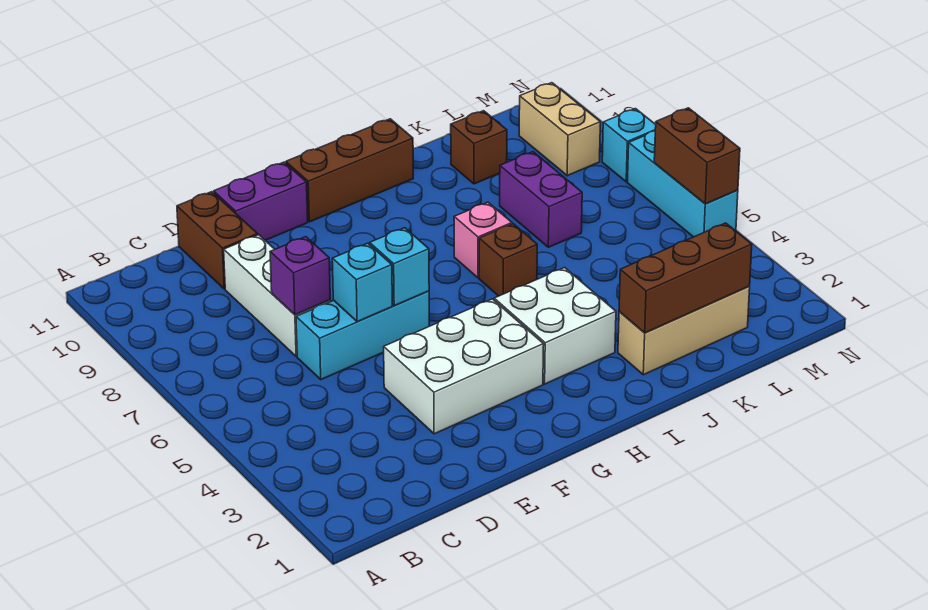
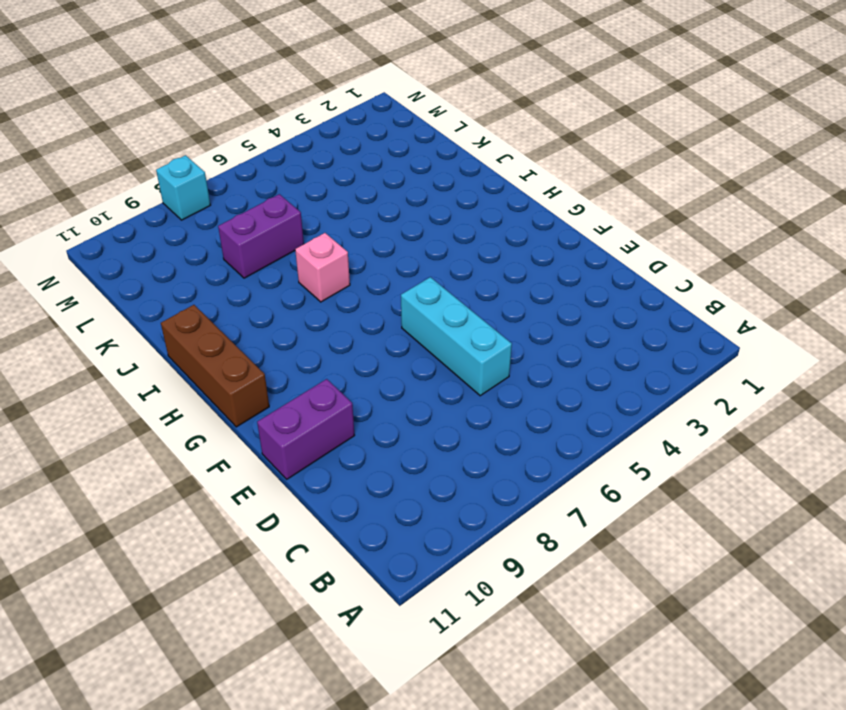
purple 1x2 brick [257,379,355,479] -> purple 1x2 brick turned to [214,162,308,240]
none -> white 1x3 brick [224,235,330,356]
none -> brown 1x2 brick [177,192,258,289]
none -> white 2x3 brick [384,299,544,434]

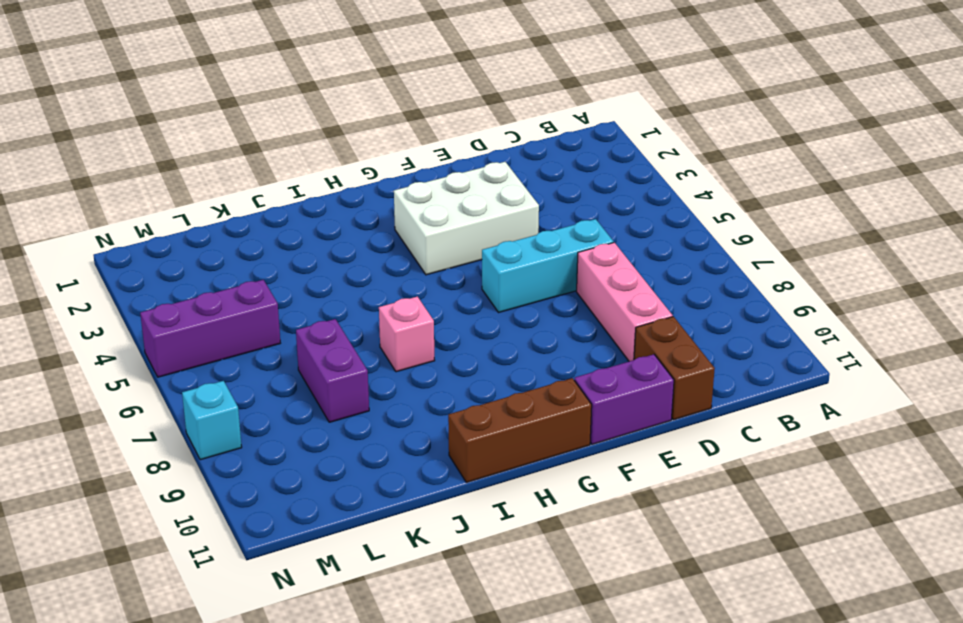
pink 1x3 brick [577,242,673,361] -> white 1x3 brick [224,235,330,356]
purple 1x3 brick [140,280,280,377] -> cyan 1x3 brick [627,131,738,237]
none -> white 2x2 brick [494,268,616,384]
none -> brown 1x1 brick [479,224,537,296]
none -> tan 1x3 brick [618,286,750,375]

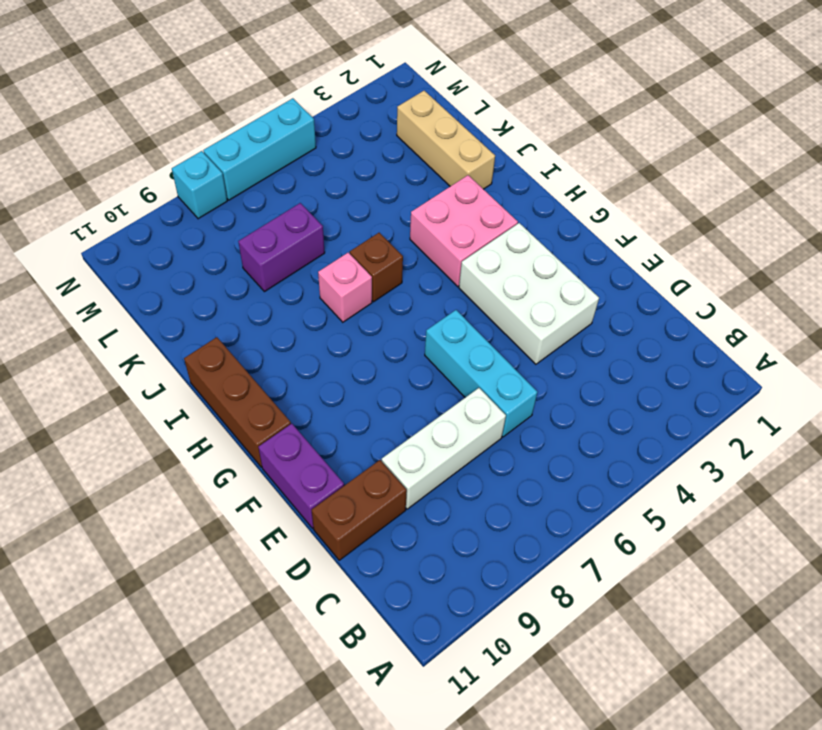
pink 2x2 brick [410,175,518,287] -> white 2x2 brick [494,268,616,384]
none -> brown 1x1 brick [451,111,507,184]
none -> tan 1x2 brick [519,83,600,176]
none -> purple 1x1 brick [270,237,330,315]

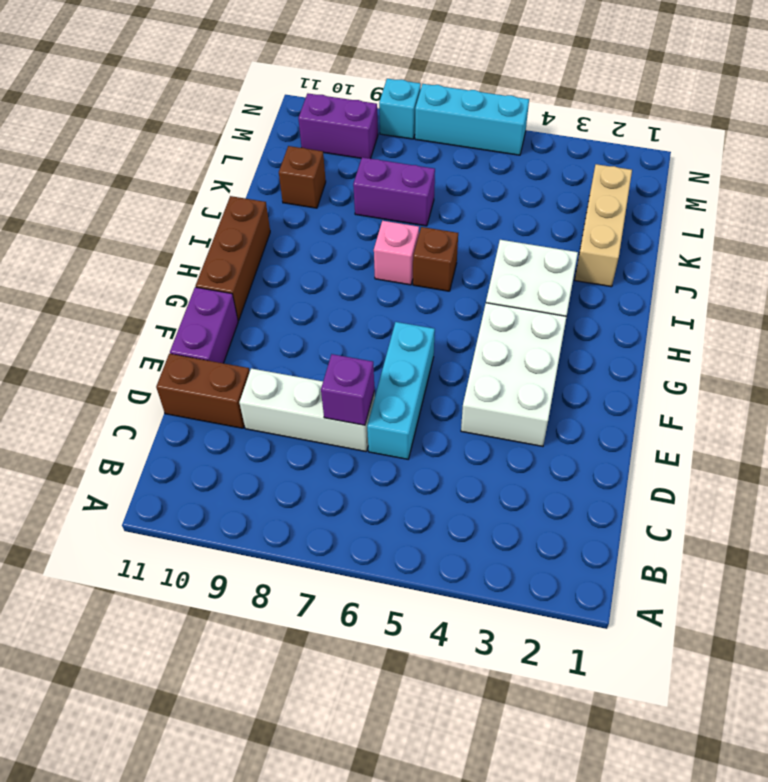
purple 1x2 brick [298,94,378,159] -> tan 1x2 brick [519,83,600,176]
none -> cyan 1x1 brick [332,243,392,322]
none -> cyan 1x1 brick [370,228,429,306]
none -> brown 1x3 brick [619,223,752,333]

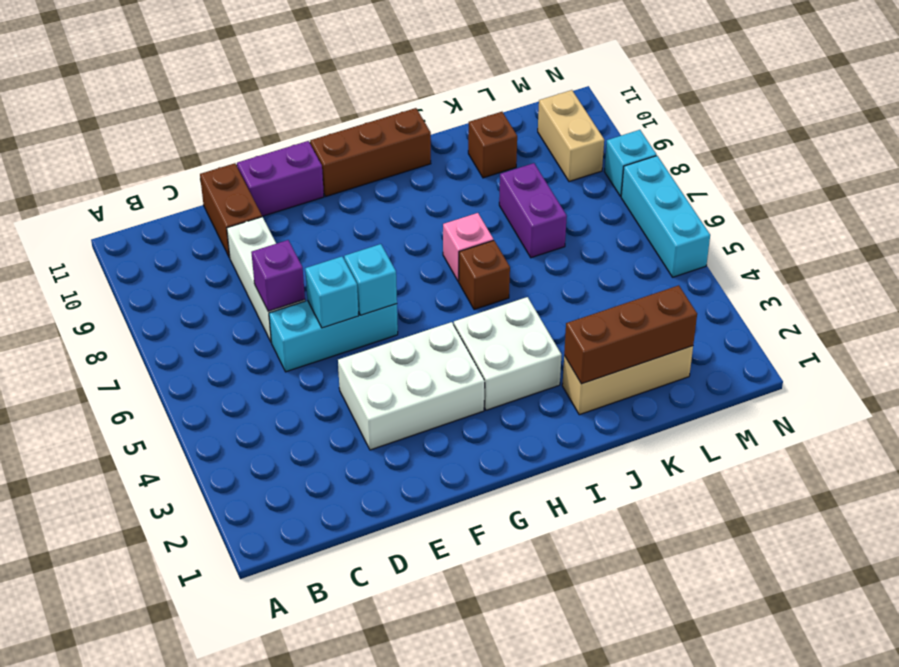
none -> brown 1x2 brick [654,108,740,204]

